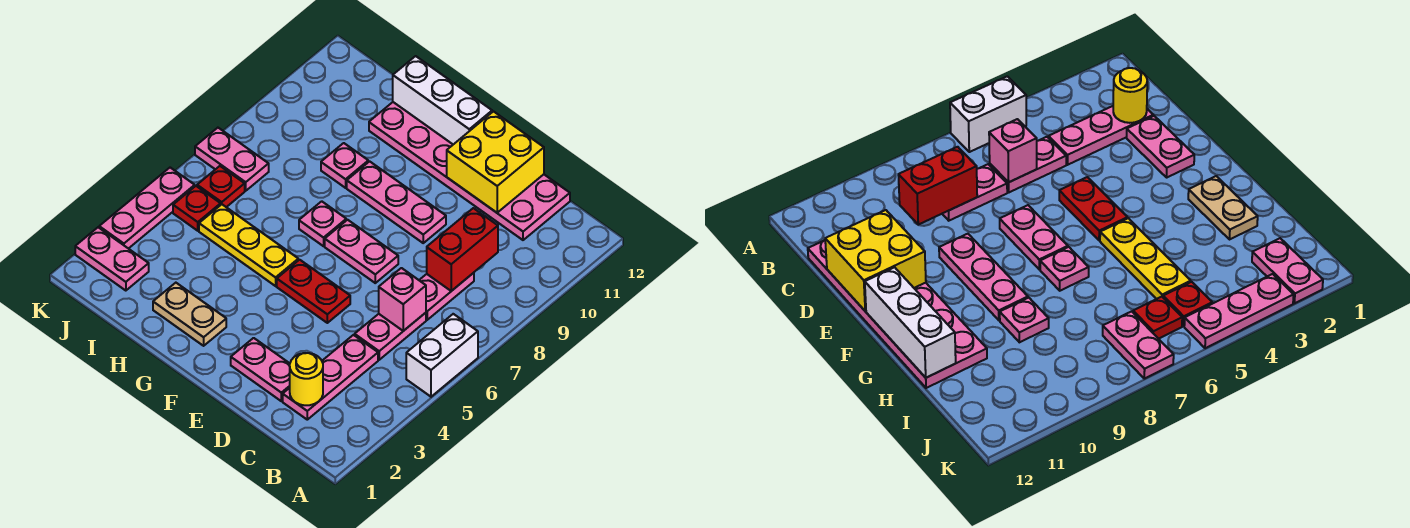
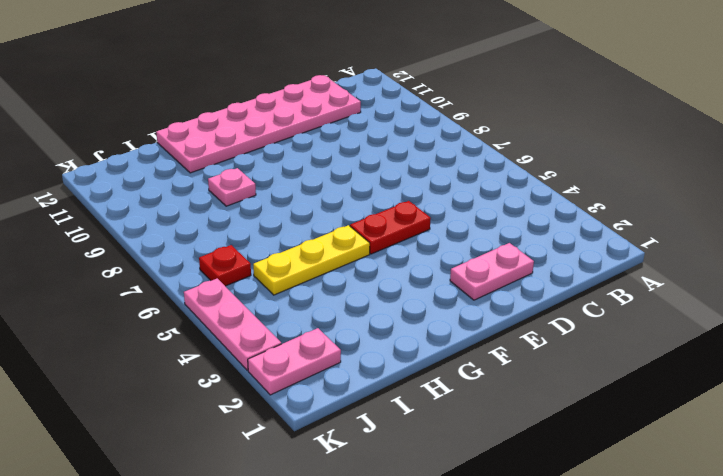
none -> white 1x2 brick [406,314,478,397]
none -> pink 1x3 plate [283,335,378,420]
none -> pink 1x2 plate [355,313,426,360]

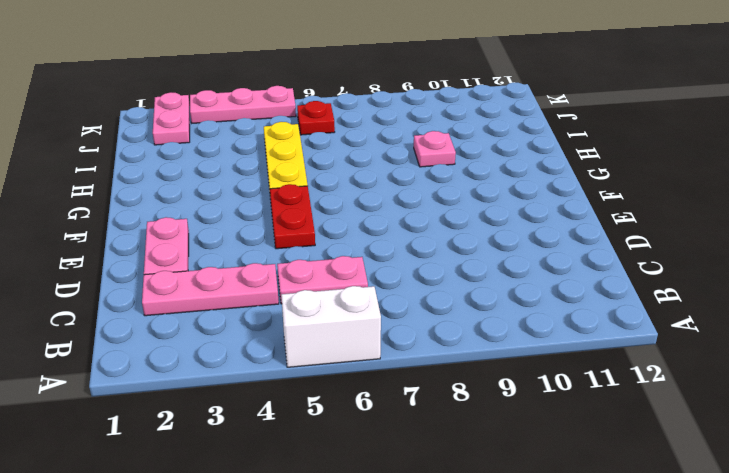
none -> pink 1x2 plate [419,273,474,320]
none -> pink 2x6 plate [369,102,570,240]
none -> pink 1x2 plate [325,220,398,283]

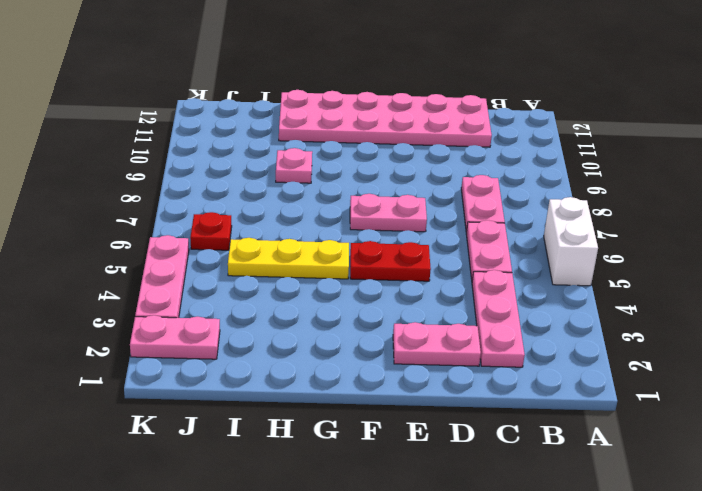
none -> pink 1x3 plate [347,161,446,243]
none -> tan 1x2 plate [153,283,226,346]
none -> pink 1x1 plate [299,201,346,246]

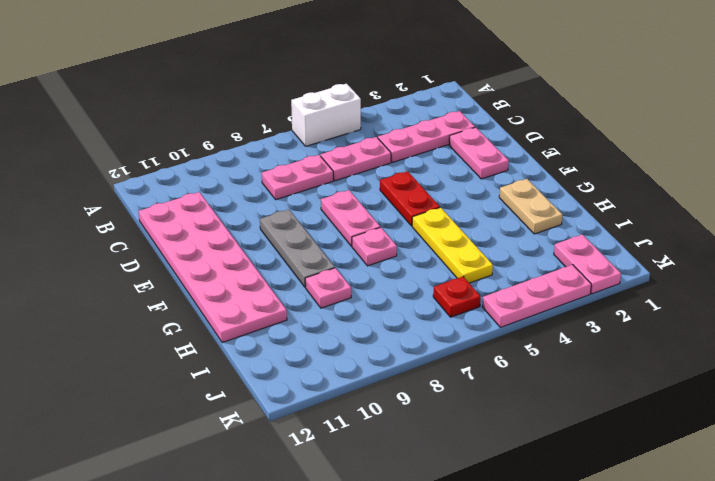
grey 1x3 plate [260,210,335,287] -> pink 1x3 plate [347,161,446,243]
none -> red 1x1 plate [173,186,221,231]
none -> pink 1x2 plate [195,128,269,191]
none -> yellow 1x1 round brick [290,353,323,405]

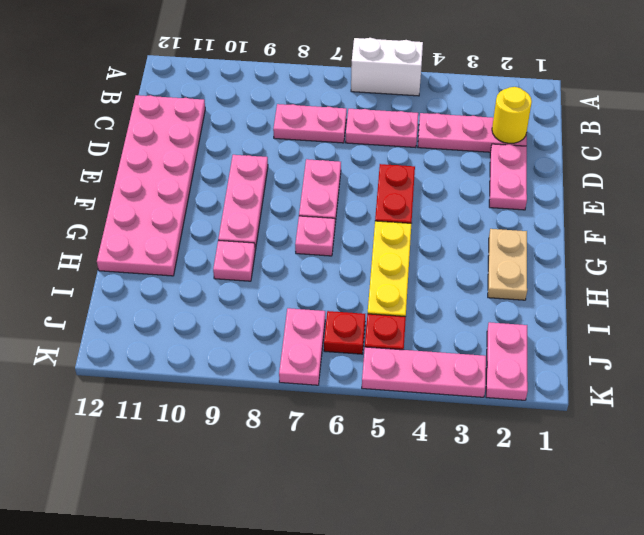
none -> pink 1x1 brick [379,268,426,331]
none -> red 1x2 brick [427,208,498,291]
none -> yellow 2x2 brick [447,111,544,213]

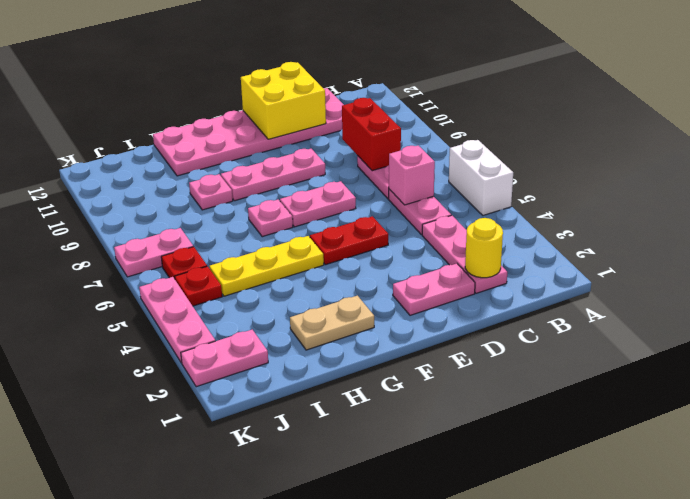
none -> white 1x3 brick [393,56,492,144]

